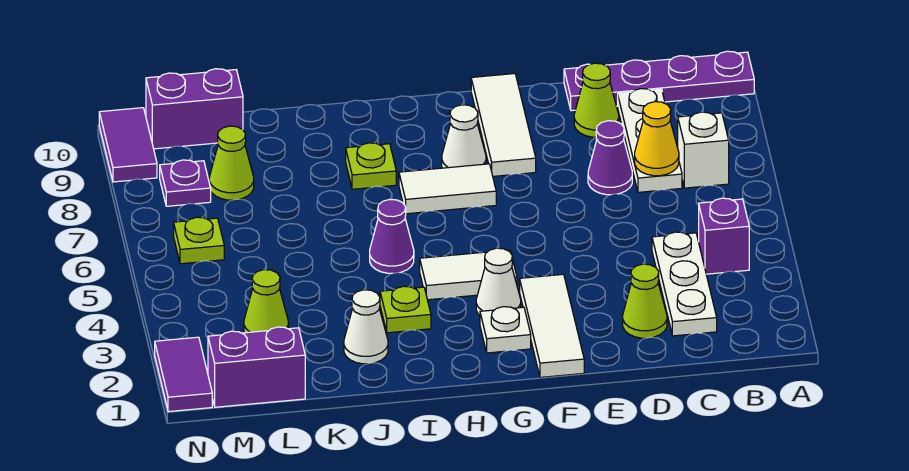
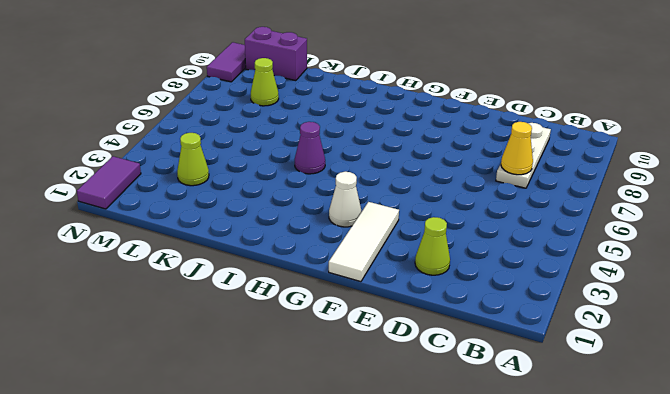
none -> purple 1x4 plate [564,51,754,111]
none -> purple 1x1 brick [699,198,749,274]
none -> white 1x1 brick [678,112,729,188]

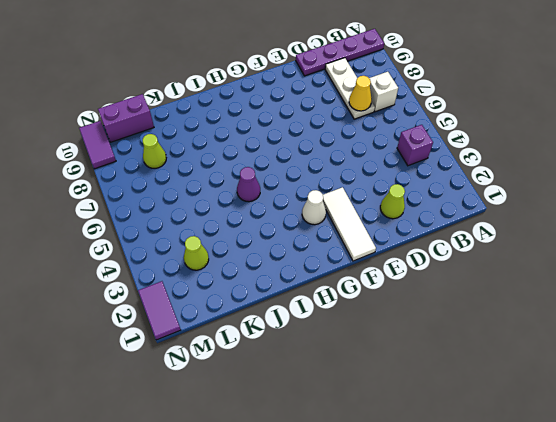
none -> white 1x3 plate [652,232,717,336]
none -> purple 1x1 cone [588,121,632,195]
none -> lime 1x1 cone [574,63,619,137]

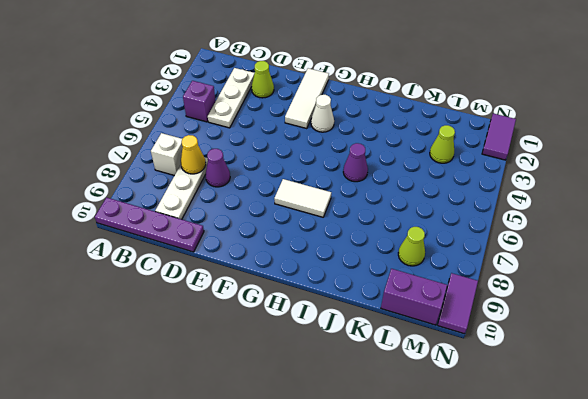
none -> lime 1x1 cone [574,63,619,137]
none -> white 1x3 tile [471,74,536,176]
none -> white 1x1 plate [480,307,531,353]

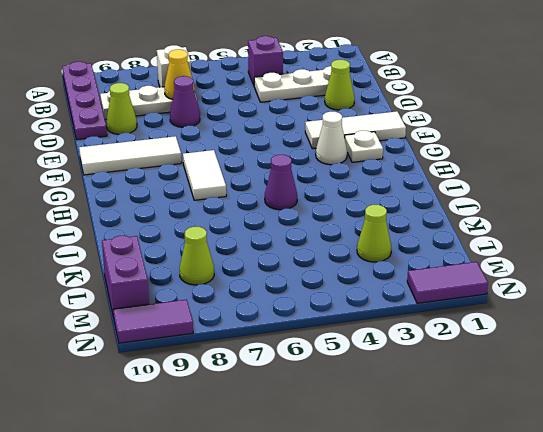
none -> white 1x2 tile [420,250,517,300]
none -> white 1x1 cone [442,105,486,168]
none -> lime 1x1 plate [380,286,431,333]

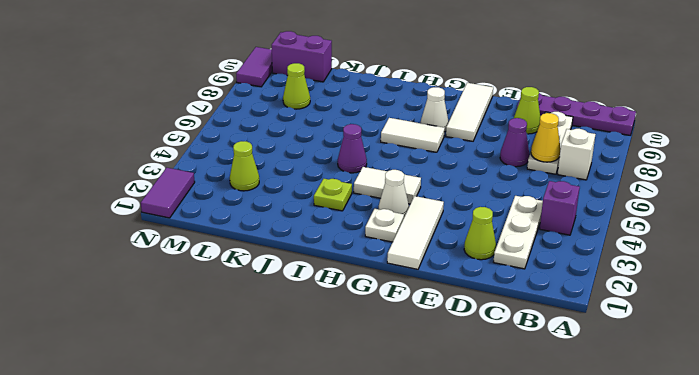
none -> lime 1x1 plate [346,143,396,189]
none -> white 1x1 cone [344,290,388,364]
none -> purple 1x2 brick [208,327,305,407]

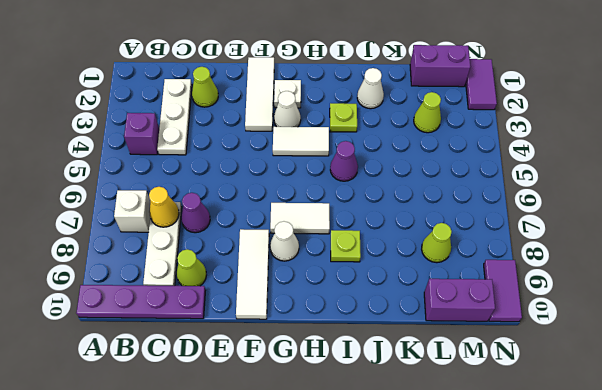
none -> lime 1x1 plate [174,217,224,264]
none -> purple 1x1 plate [160,160,211,206]

